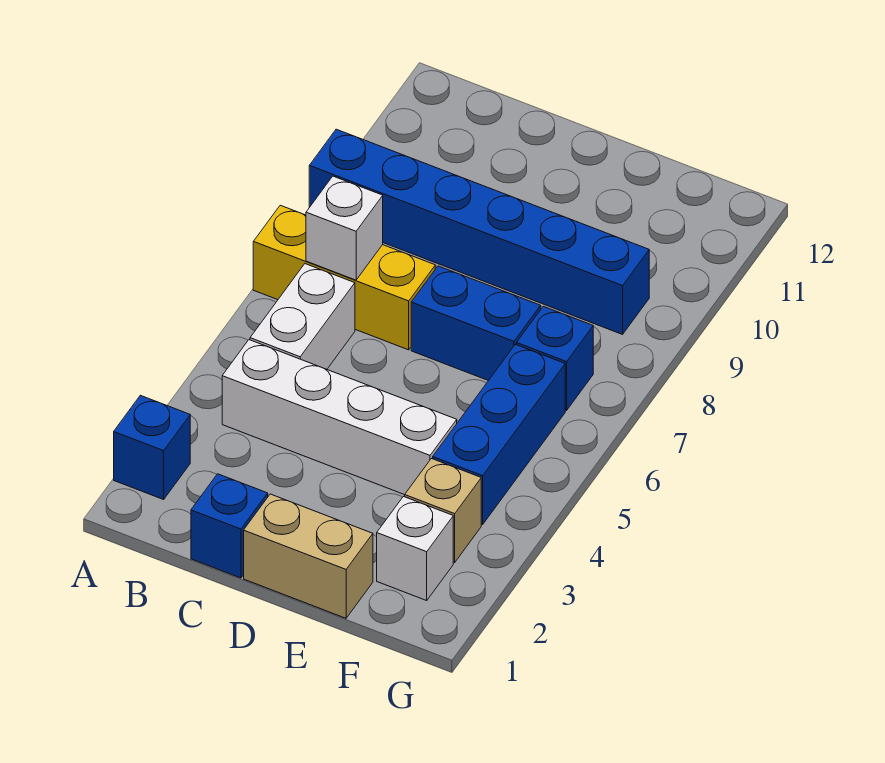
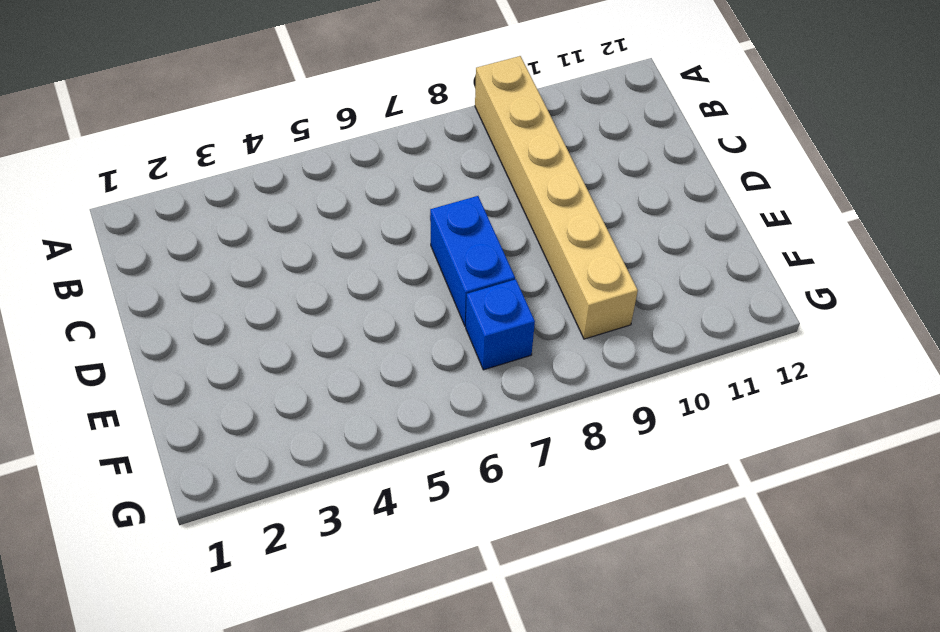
tan 1x6 brick [475,56,638,339] -> blue 1x6 brick [309,129,649,334]
none -> blue 1x1 brick [114,395,190,499]
none -> yellow 1x3 brick [253,205,435,350]
none -> white 1x4 brick [222,340,457,495]

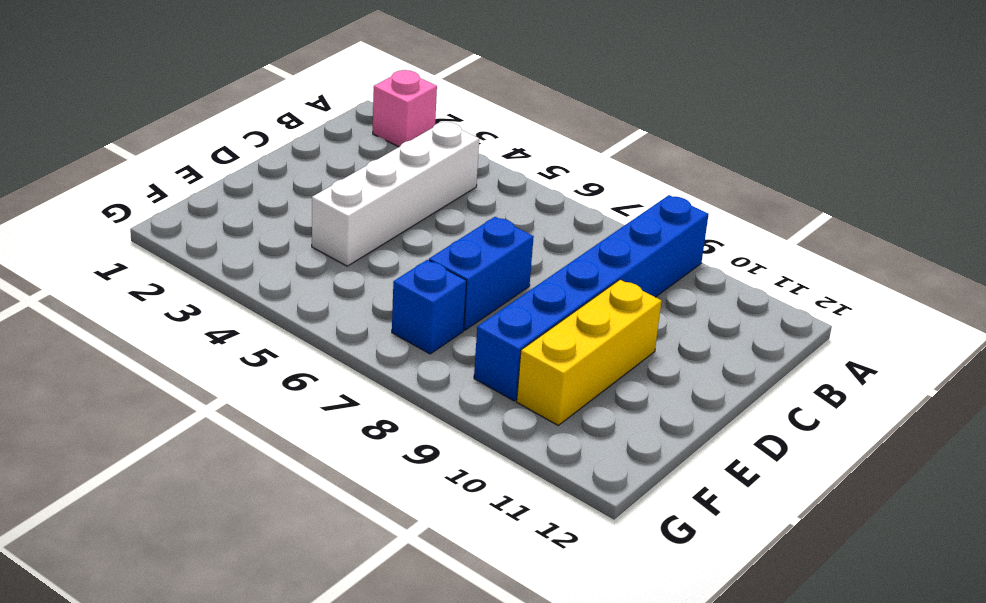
pink 1x1 brick [373,70,437,147] -> blue 1x1 brick [114,395,190,499]
yellow 1x3 brick [517,280,661,425] -> yellow 1x3 brick moved to [253,205,435,350]
none -> white 1x2 brick [250,264,355,369]
none -> blue 1x1 brick [191,474,268,578]
none -> tan 1x2 brick [244,494,373,618]

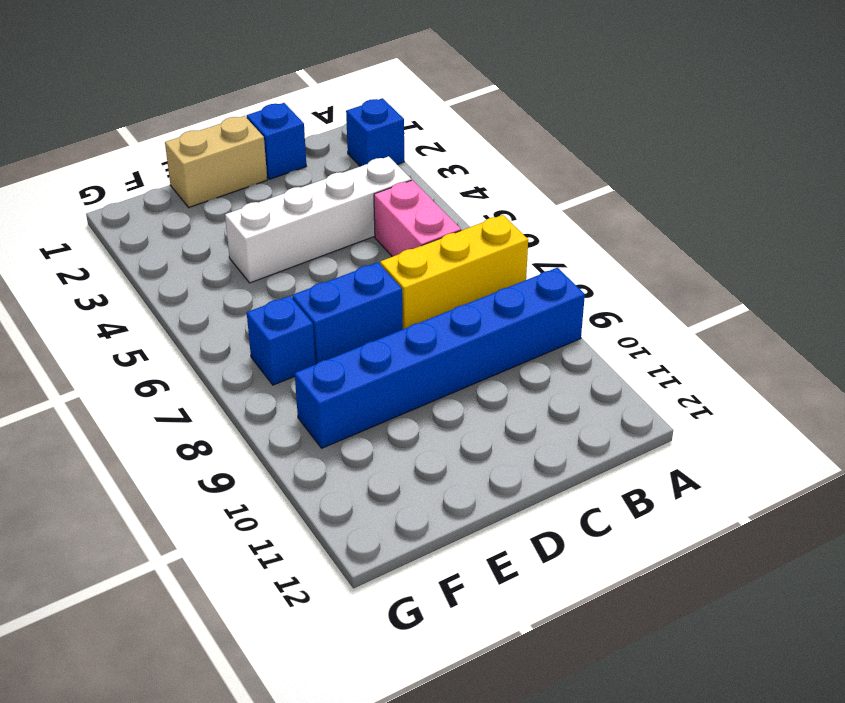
pink 1x2 brick [374,180,461,257] -> white 1x2 brick [250,264,355,369]
none -> white 1x1 brick [377,497,453,600]
none -> tan 1x1 brick [405,459,481,562]
none -> blue 1x3 brick [433,344,565,524]

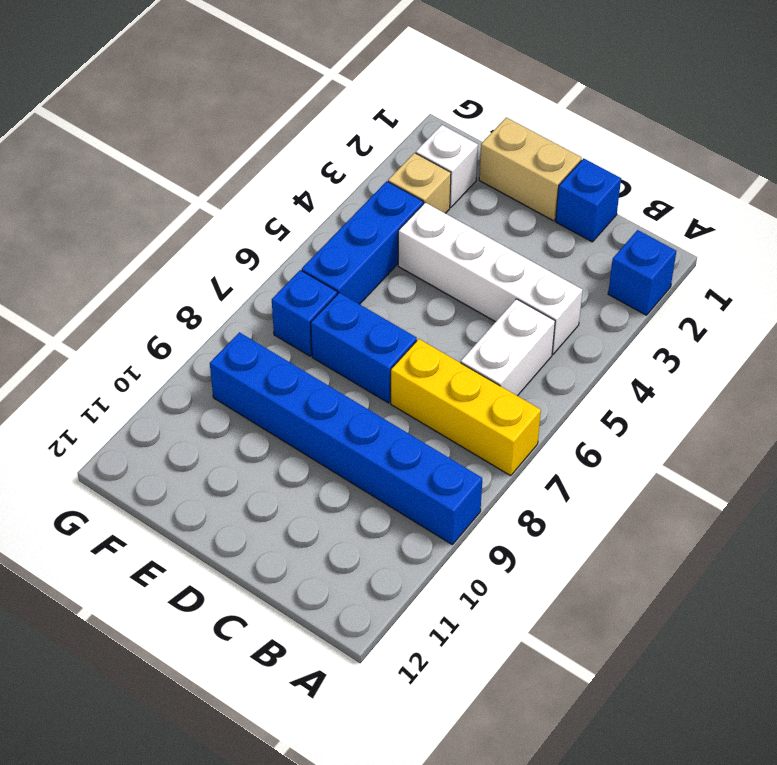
none -> white 1x1 brick [306,176,383,280]

